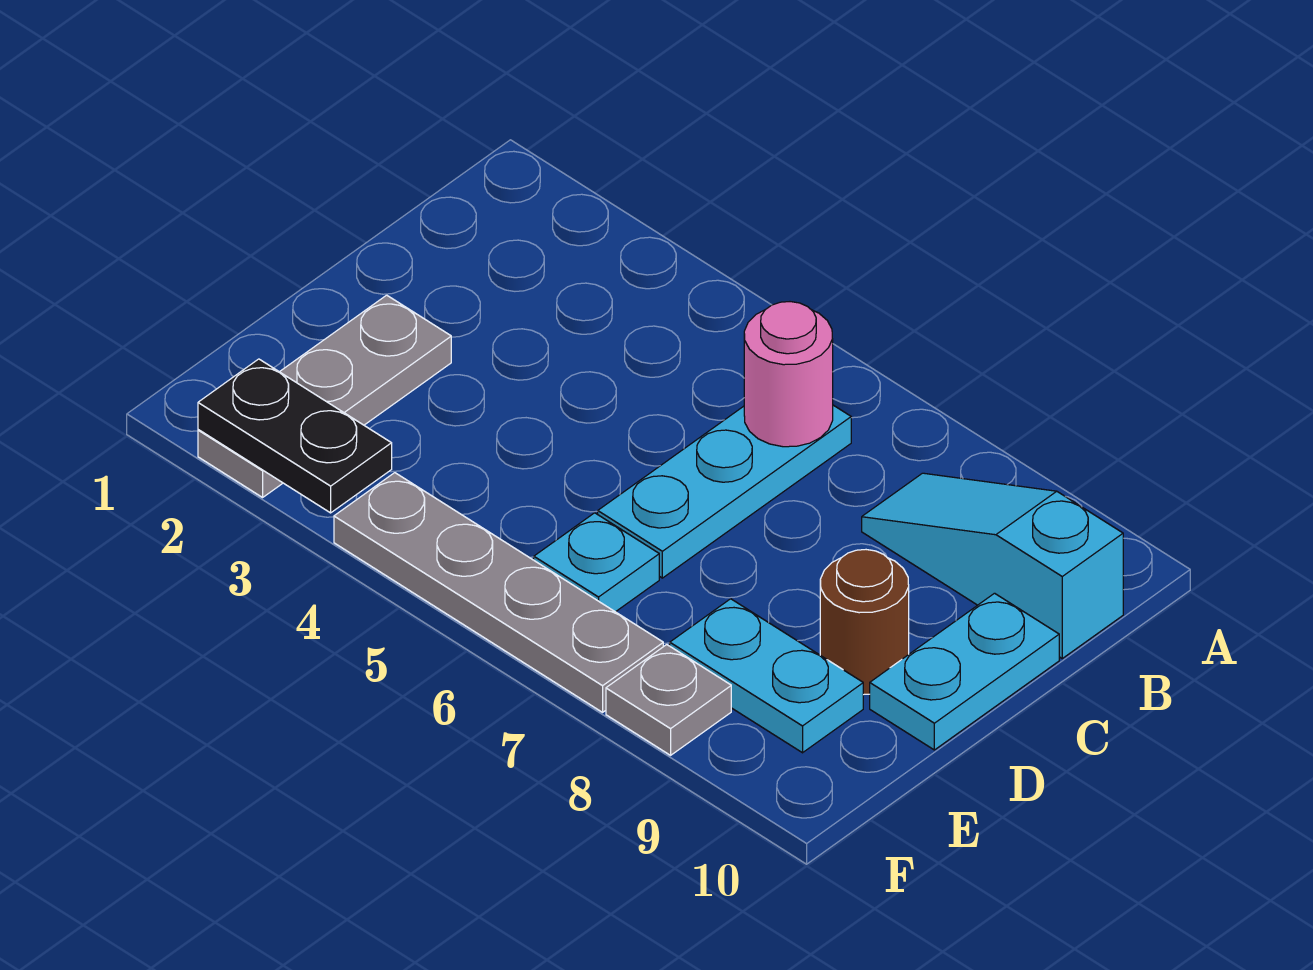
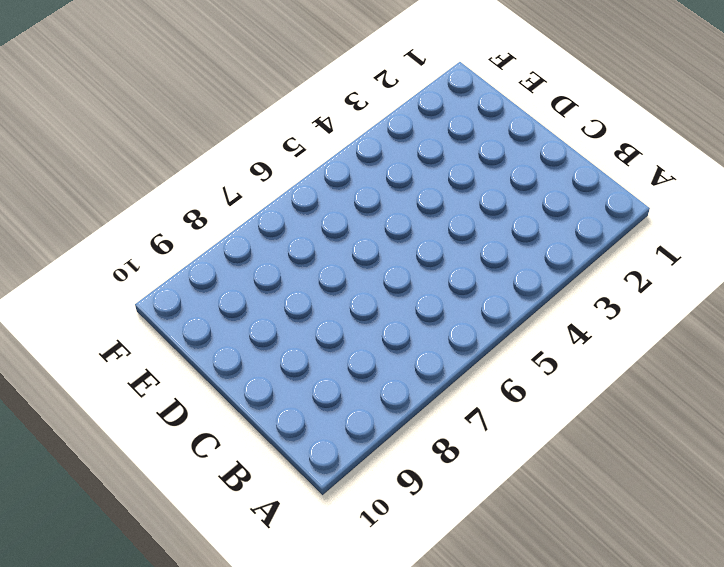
none -> cyan 1x3 plate [598,405,851,578]
none -> cyan 1x3 slope [862,473,1123,658]

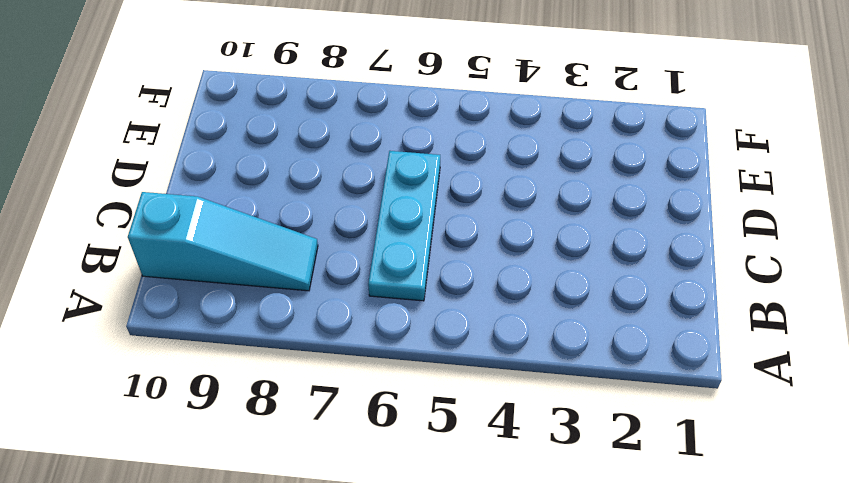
none -> cyan 1x2 plate [870,593,1059,750]
none -> grey 1x3 plate [198,295,451,497]

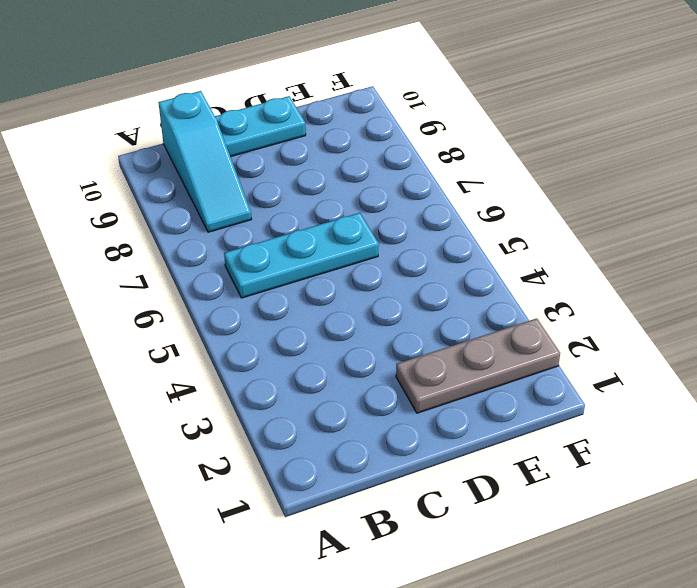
none -> brown 1x1 round brick [820,550,909,695]
none -> cyan 1x1 plate [534,513,659,612]

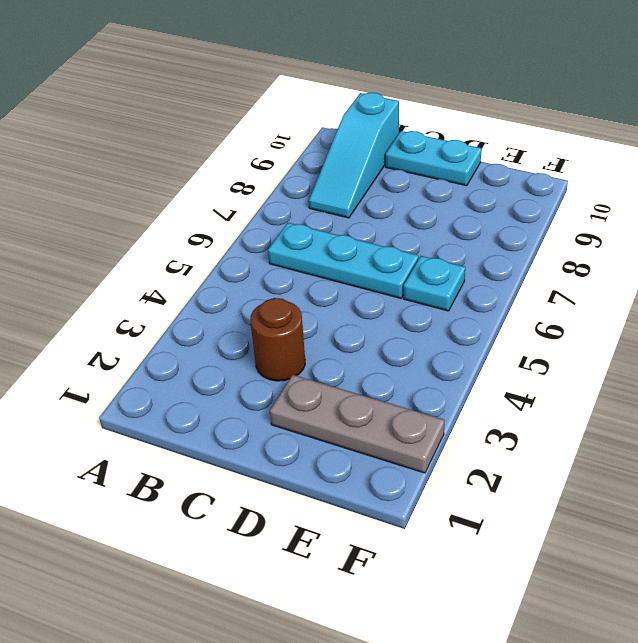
brown 1x1 round brick [250,298,305,381] -> brown 1x1 round brick moved to [820,550,909,695]
none -> cyan 1x2 plate [670,599,863,753]
none -> grey 1x4 plate [334,473,663,712]

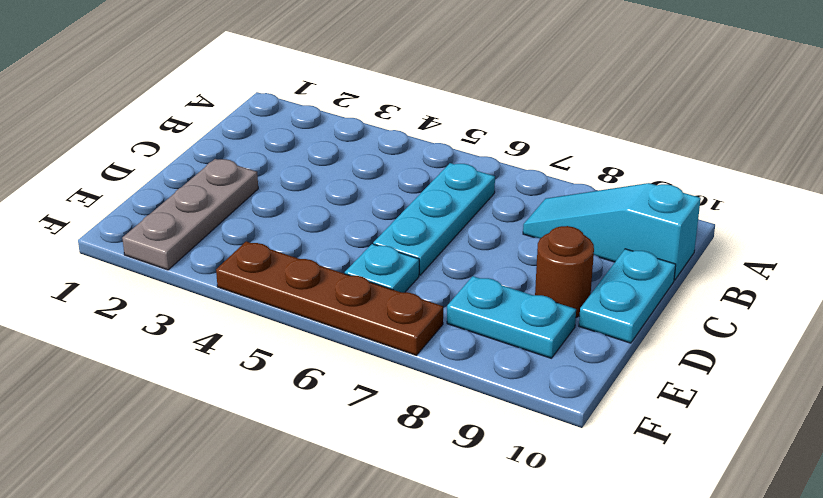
brown 1x4 plate [216,241,443,355] -> grey 1x4 plate [334,473,663,712]
none -> grey 1x1 plate [606,645,731,755]
none -> pink 1x1 round brick [744,302,833,447]

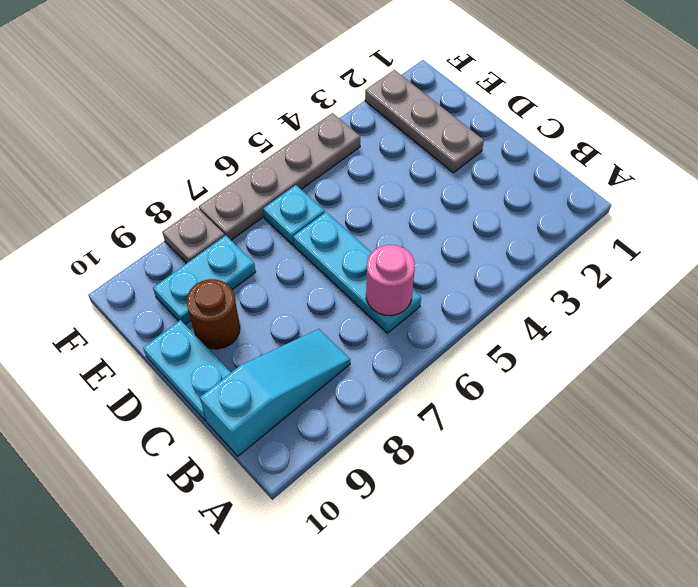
none -> black 1x2 plate [198,359,392,513]

